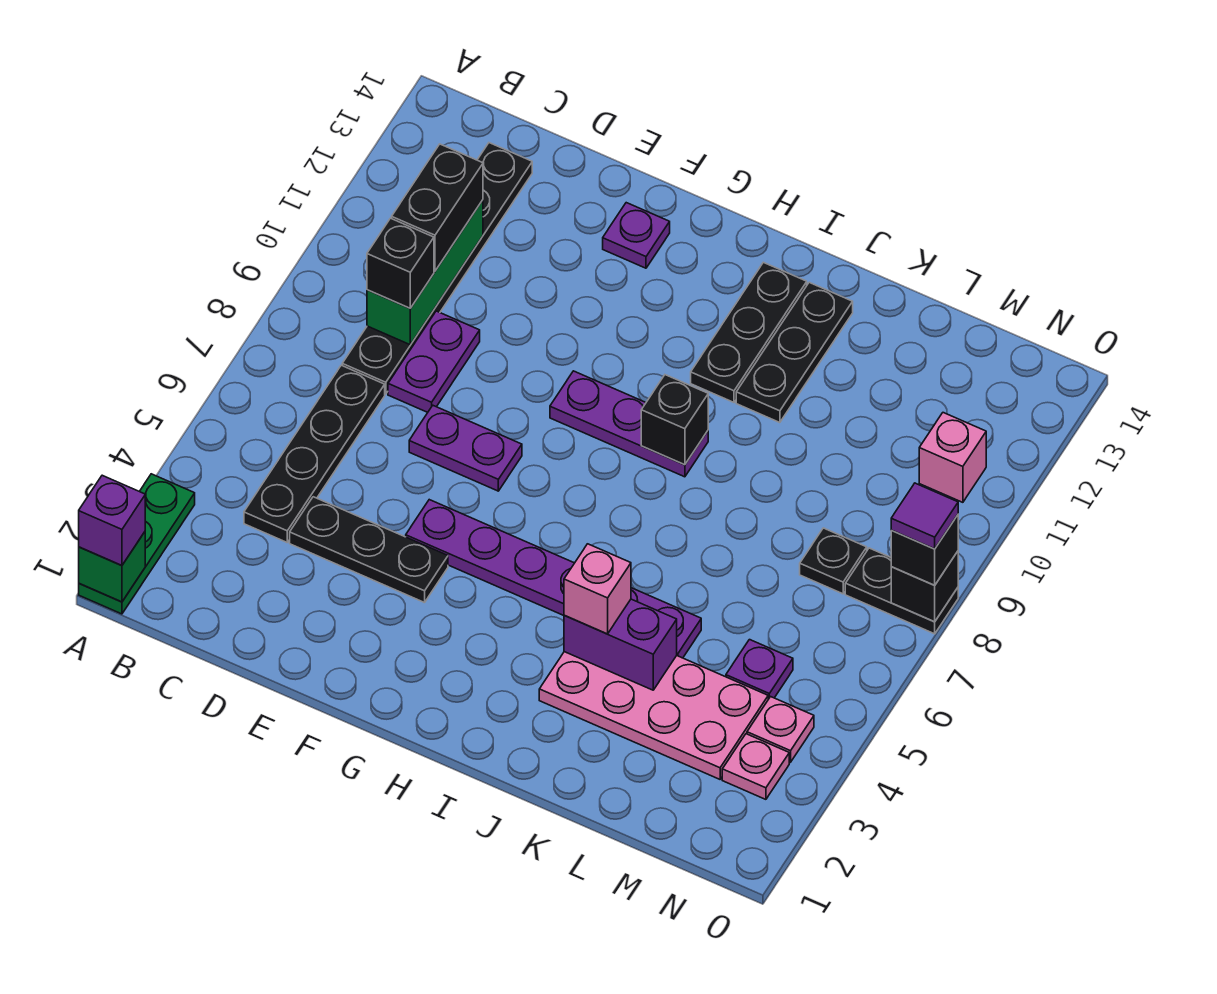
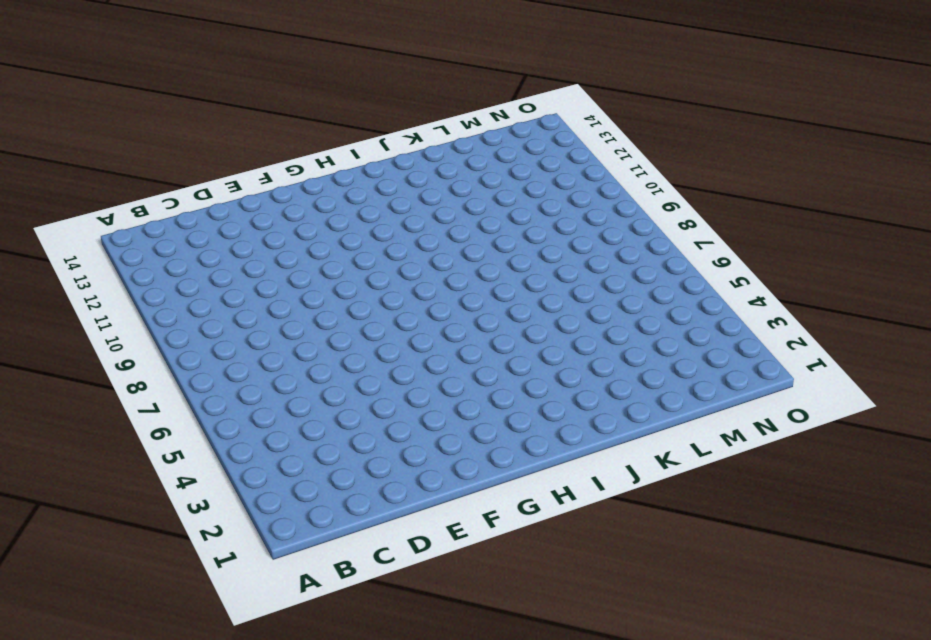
none -> green 1x3 plate [79,474,195,614]
none -> black 1x4 plate [244,365,385,542]
none -> black 1x6 plate [342,143,532,394]

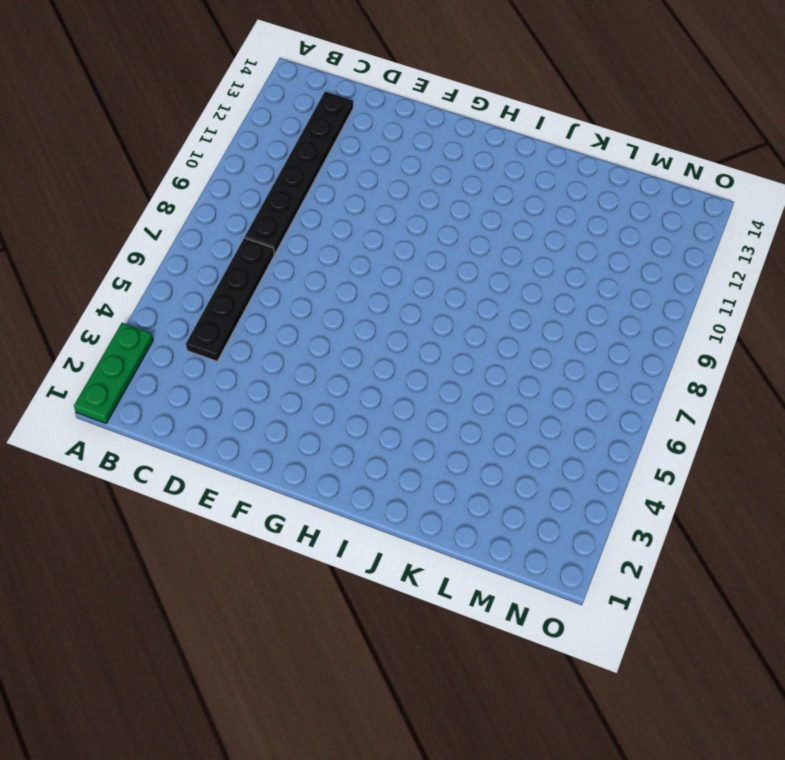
none -> black 1x3 plate [290,497,448,603]
none -> purple 1x2 plate [388,311,480,412]
none -> purple 1x2 plate [409,406,522,491]

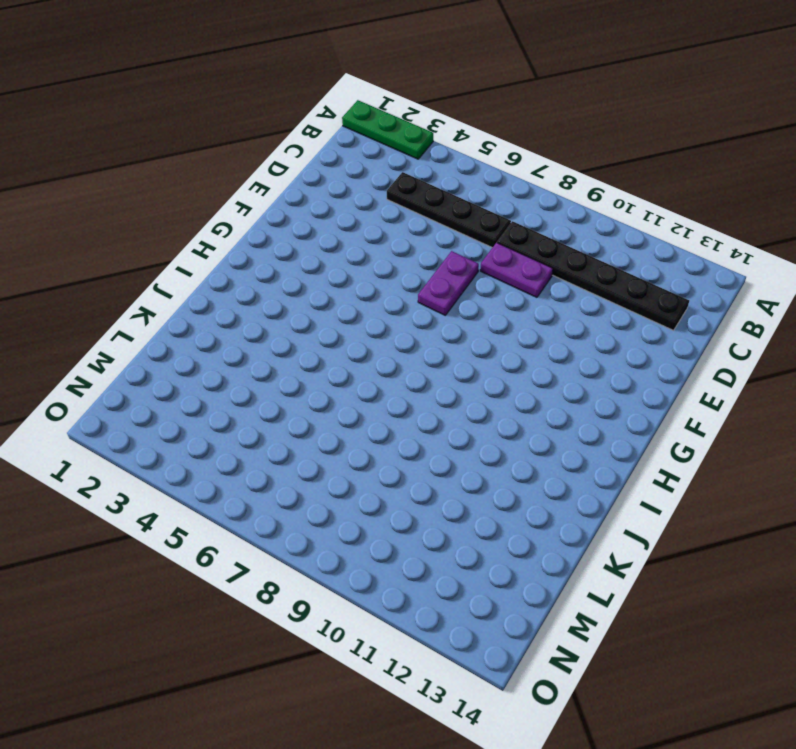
none -> black 1x3 plate [290,497,448,603]
none -> purple 1x6 plate [406,500,701,658]
none -> purple 1x1 plate [603,203,670,268]

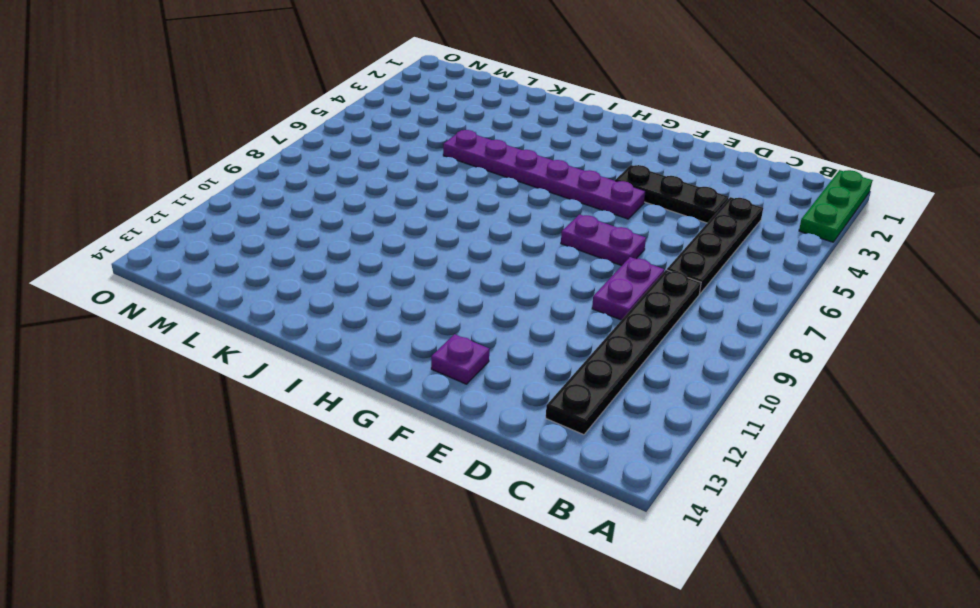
none -> purple 1x3 plate [550,371,708,477]
none -> black 1x3 plate [691,262,807,402]
none -> pink 2x4 plate [539,652,768,779]

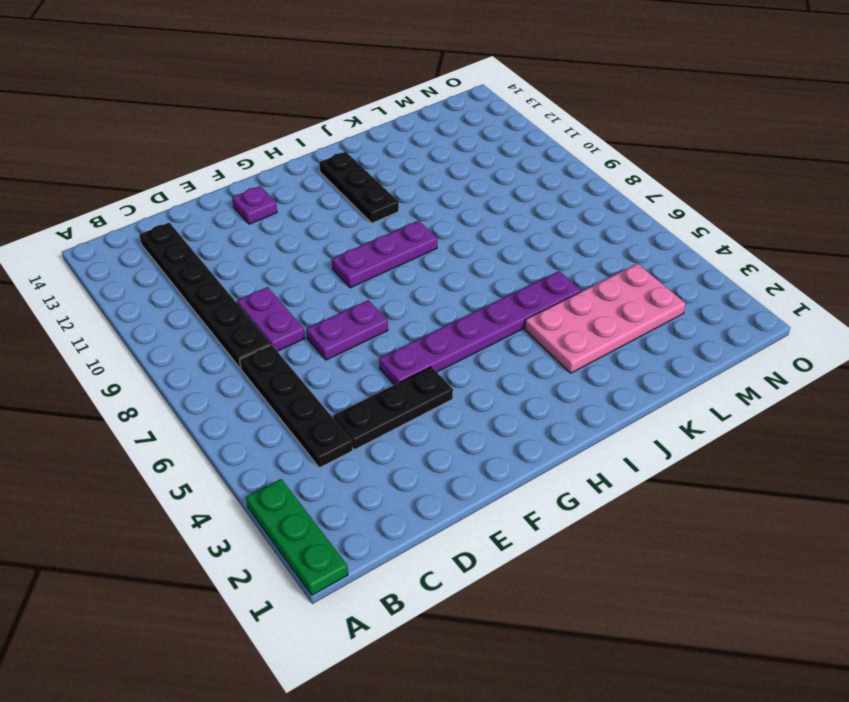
none -> black 1x3 plate [736,282,853,423]
none -> purple 1x1 plate [726,640,793,699]
none -> black 1x1 plate [800,528,867,594]

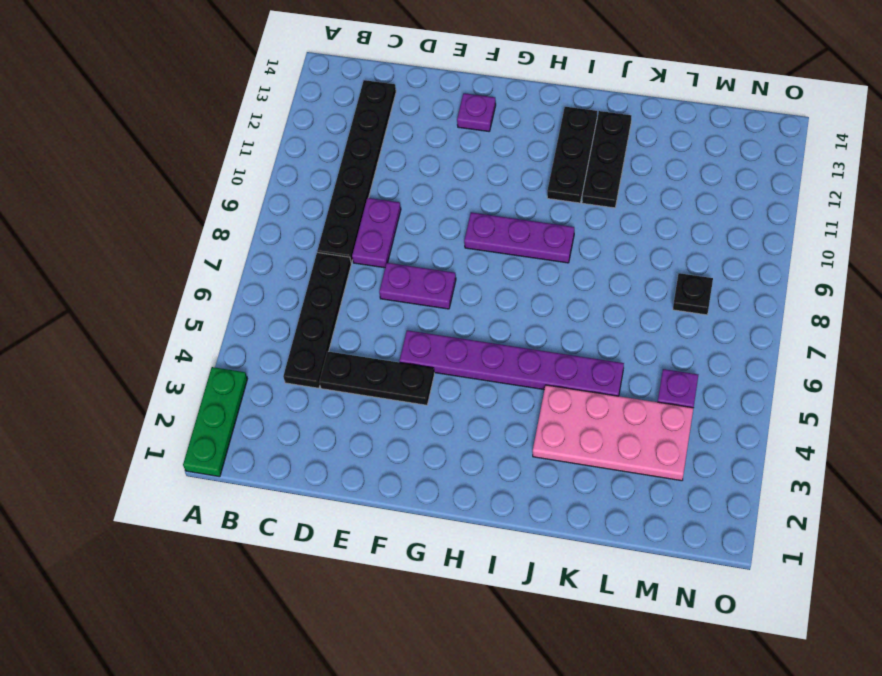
none -> pink 1x1 plate [722,734,789,799]
none -> pink 1x1 plate [747,697,814,762]
none -> black 1x2 plate [845,548,958,634]

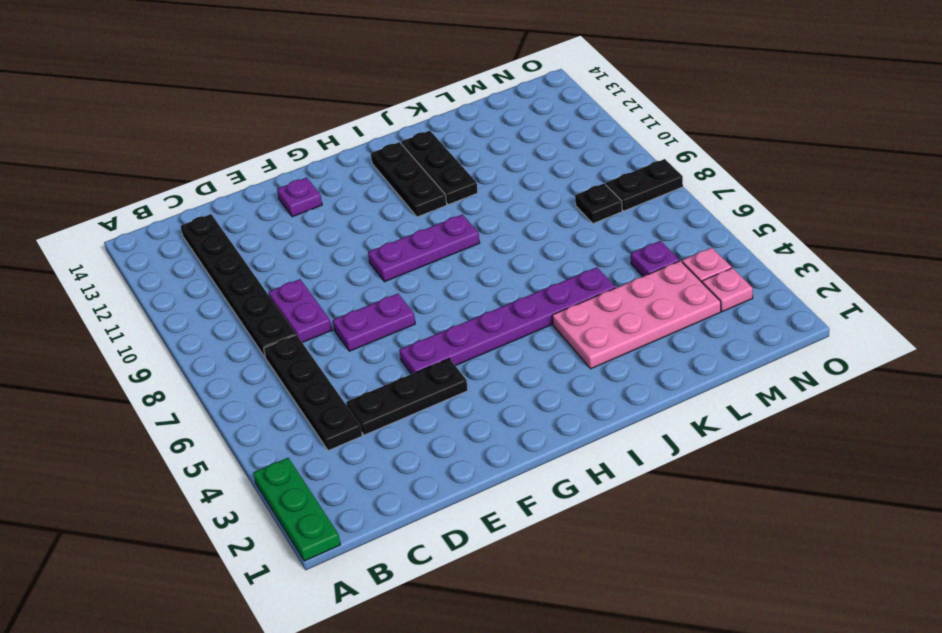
none -> pink 1x1 brick [919,413,986,502]
none -> green 1x1 brick [79,532,145,602]
none -> green 1x3 brick [367,200,483,345]

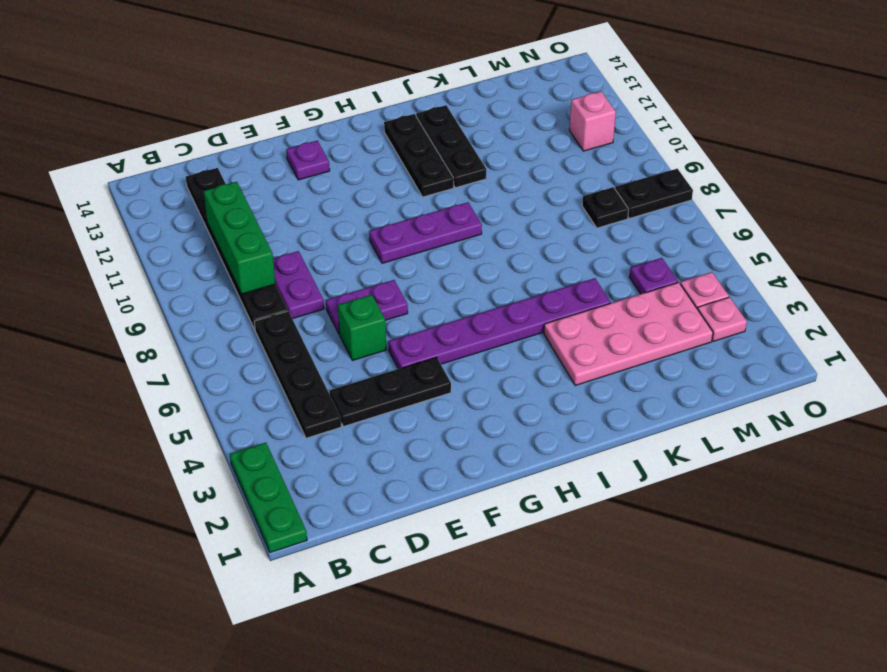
green 1x1 brick [338,295,386,360] -> green 1x1 brick moved to [79,532,145,602]
none -> black 1x1 brick [641,375,708,465]
none -> purple 1x2 brick [564,599,677,690]
none -> black 1x1 brick [891,551,958,622]

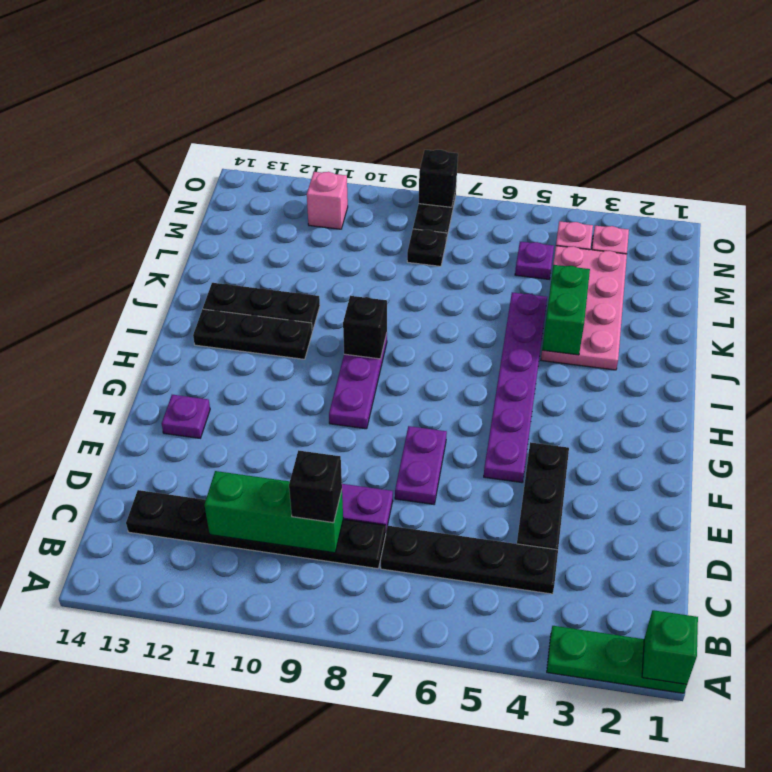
green 1x2 brick [542,265,590,355] -> purple 1x2 brick [564,599,677,690]
none -> purple 1x1 brick [79,475,145,566]
none -> black 1x2 brick [392,144,483,271]
none -> pink 1x1 brick [564,544,631,634]

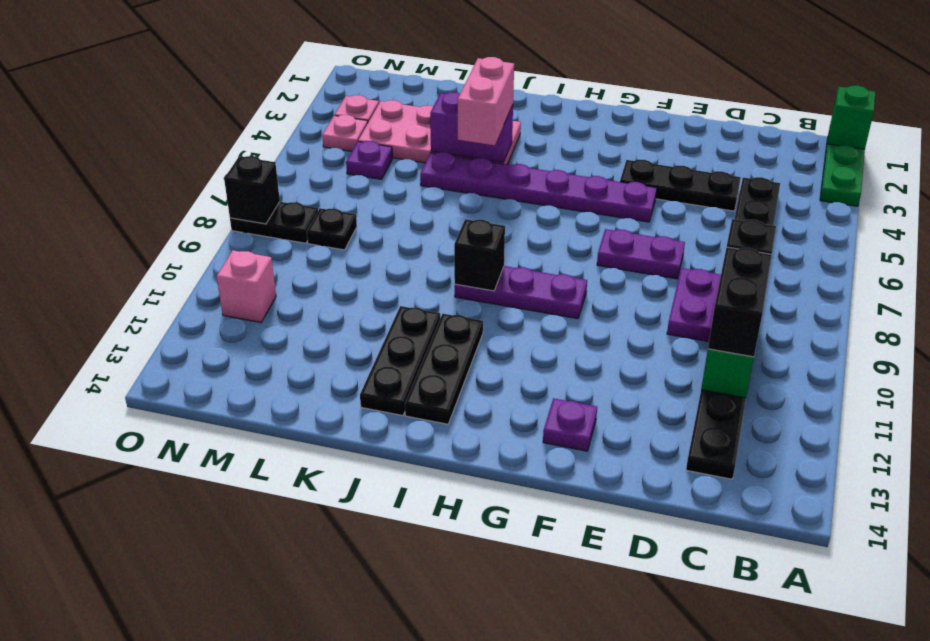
pink 1x2 brick [458,57,514,145] -> pink 1x1 brick [564,544,631,634]
none -> purple 1x1 brick [79,475,145,566]
none -> black 1x1 brick [891,515,958,585]
none -> purple 1x1 tile [891,483,958,549]

